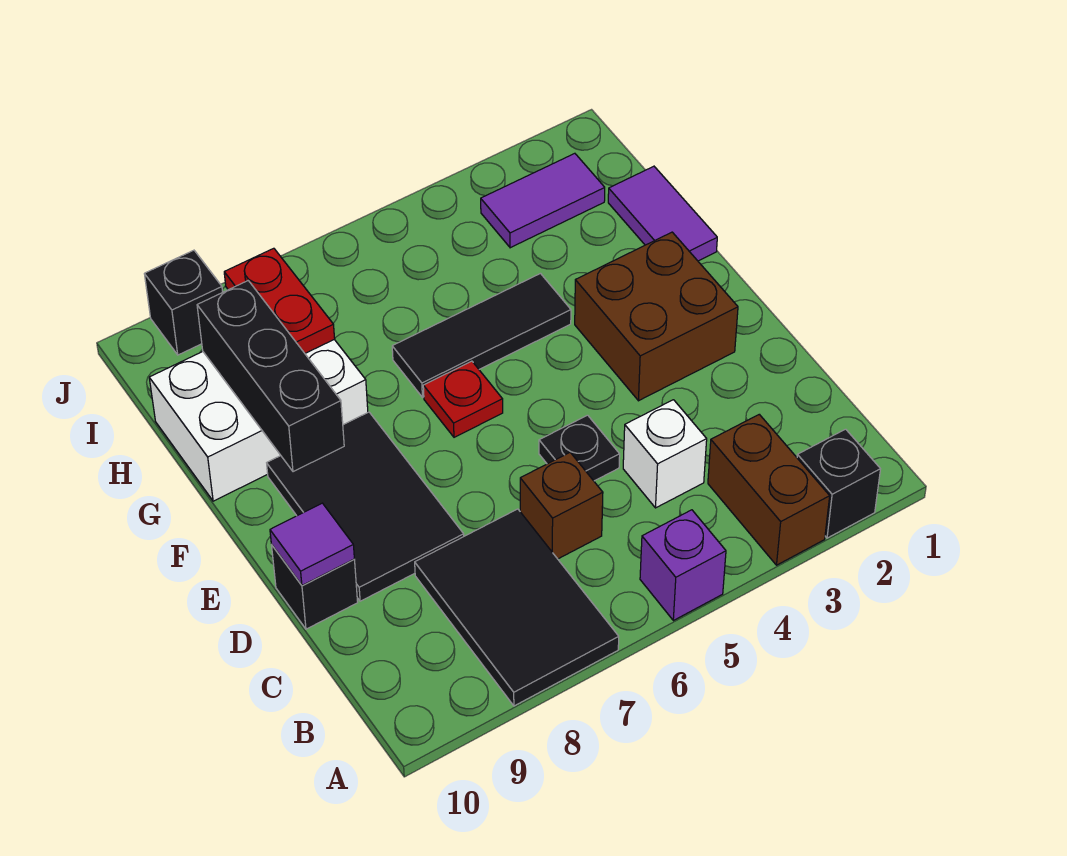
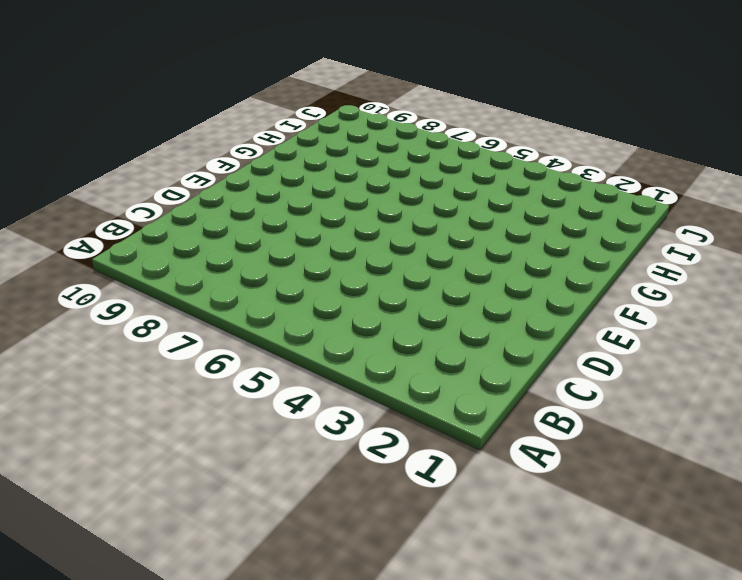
none -> black 1x1 brick [797,429,880,538]
none -> brown 1x2 brick [708,414,830,565]
none -> purple 1x1 brick [640,510,726,620]

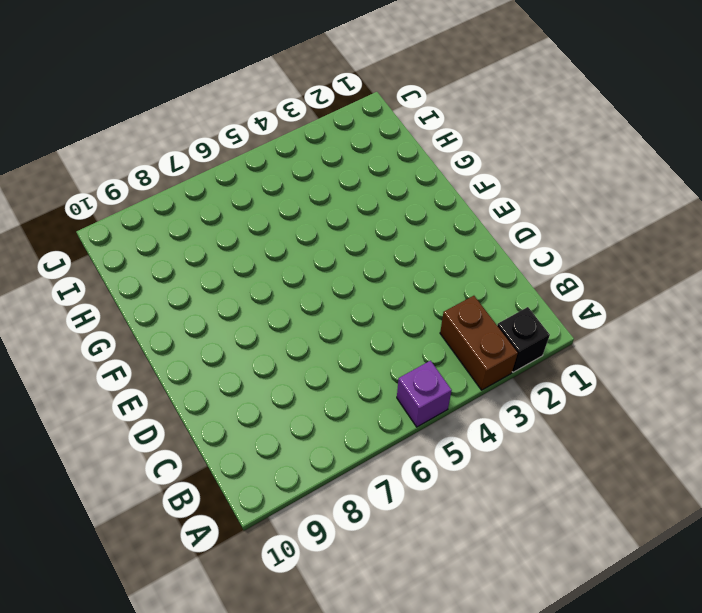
none -> black 2x3 tile [415,509,619,706]
none -> white 1x1 brick [623,400,707,508]
none -> brown 1x1 brick [520,453,603,559]

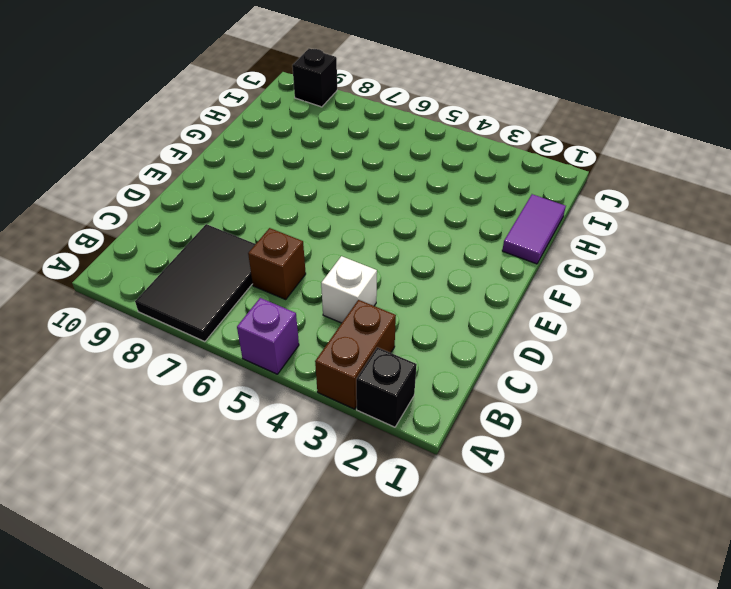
none -> black 1x1 plate [539,415,620,481]
none -> black 2x3 tile [267,412,464,601]
none -> black 1x1 brick [272,546,358,629]

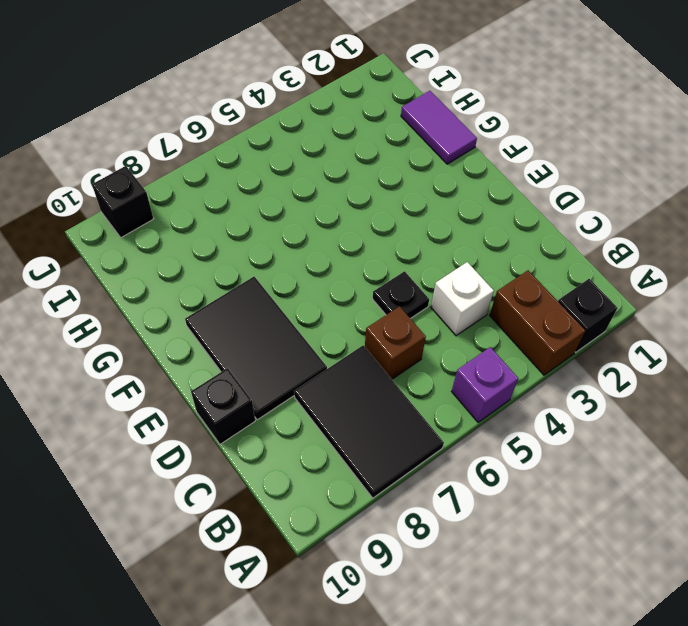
none -> brown 2x2 brick [575,232,738,401]
none -> red 1x1 plate [423,361,503,437]
none -> black 1x3 tile [392,274,571,397]

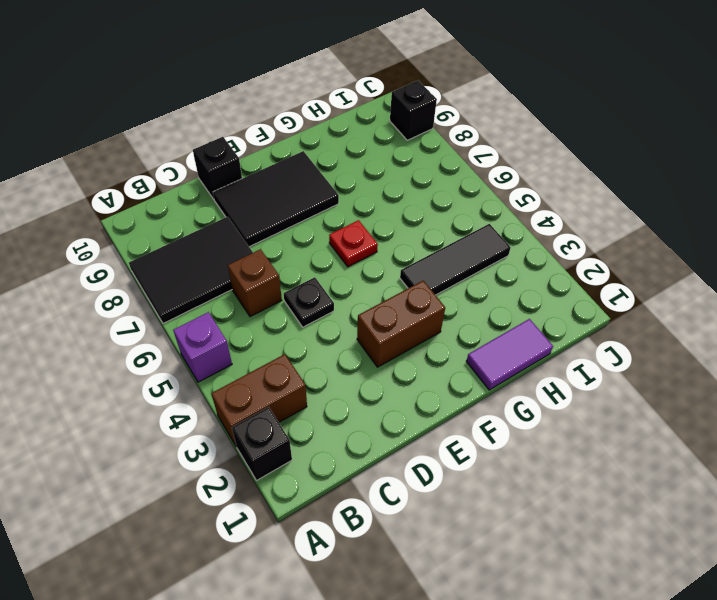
brown 1x2 brick [357,281,445,367] -> brown 2x2 brick [575,232,738,401]
black 1x3 tile [400,224,511,295] -> black 1x3 tile turned to [392,274,571,397]
none -> white 1x1 brick [623,400,707,508]
none -> white 2x3 brick [149,340,368,501]
none -> purple 1x2 tile [481,153,605,248]

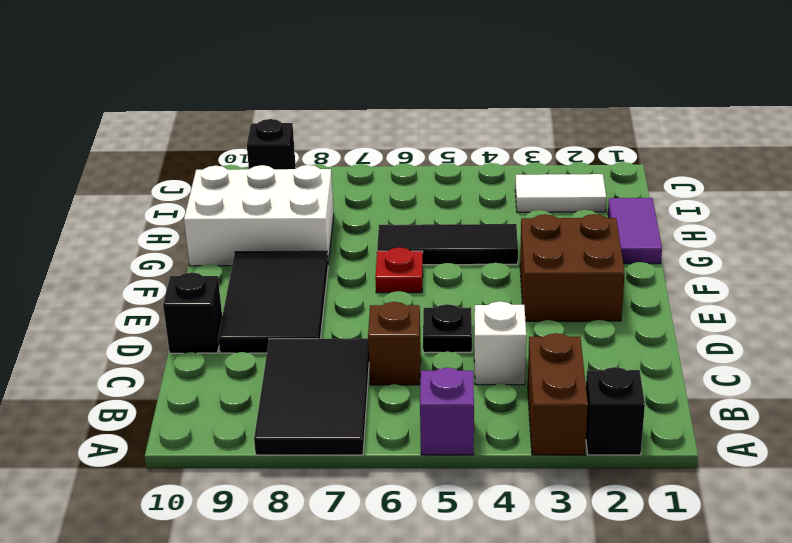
white 1x2 tile [515,174,606,212] -> purple 1x2 tile [481,153,605,248]
none -> purple 1x1 tile [270,503,354,585]
none -> black 1x3 brick [197,281,344,472]
none -> red 1x2 plate [224,248,335,353]

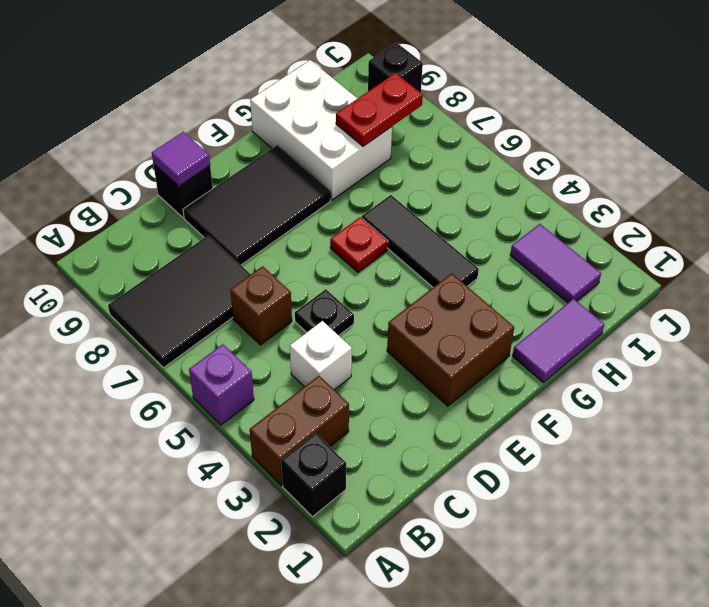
none -> black 1x3 brick [197,281,344,472]

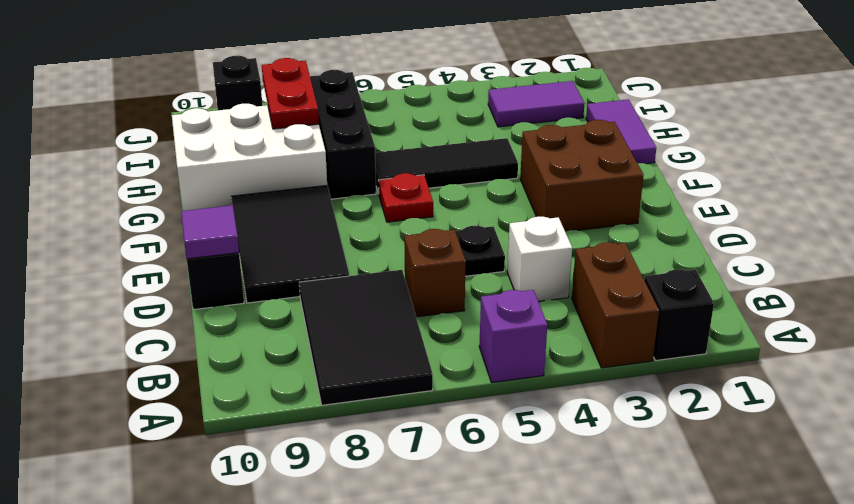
black 1x3 brick [310,70,376,199] -> black 1x3 brick moved to [197,281,344,472]

